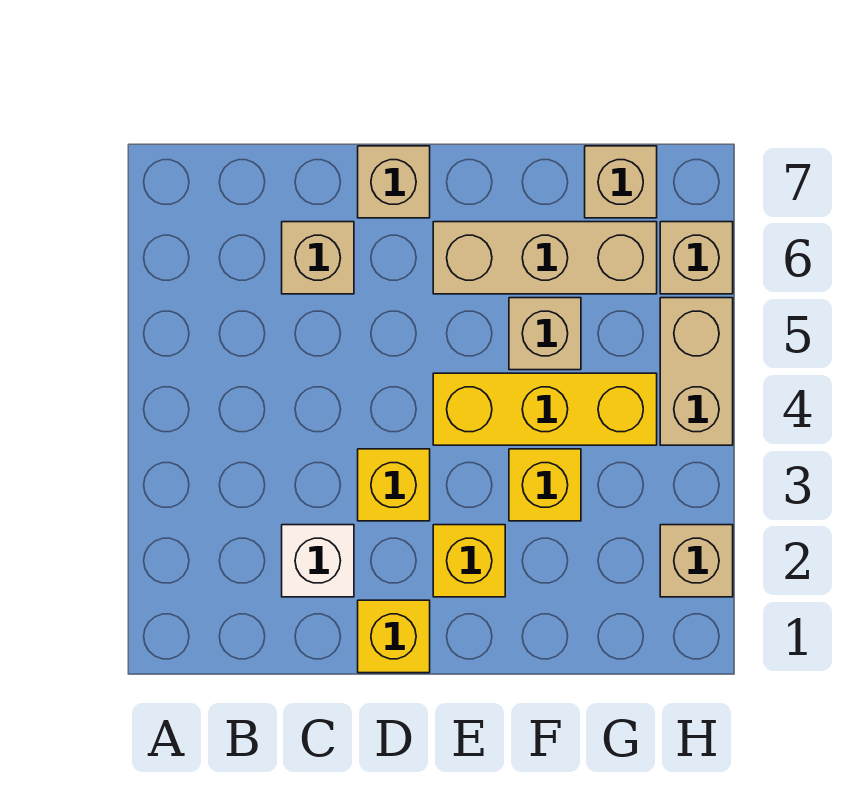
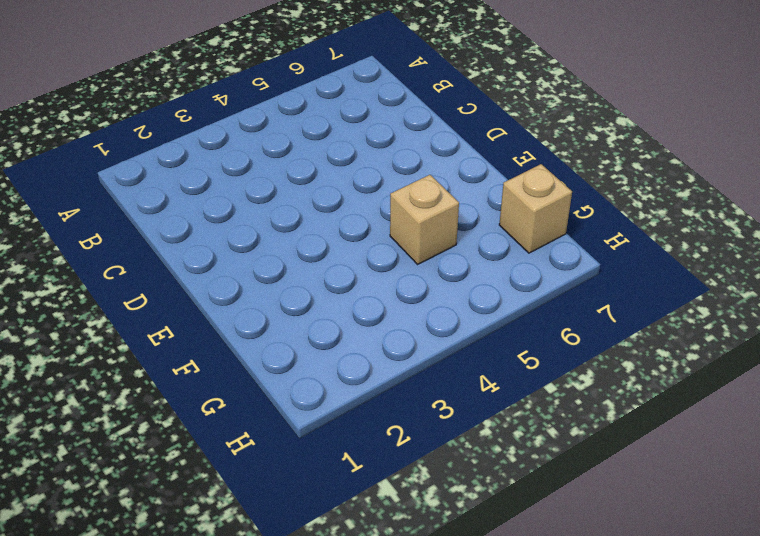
none -> white 1x1 brick [282,525,354,597]
none -> tan 1x1 brick [282,222,354,294]
none -> yellow 1x1 brick [358,600,430,673]

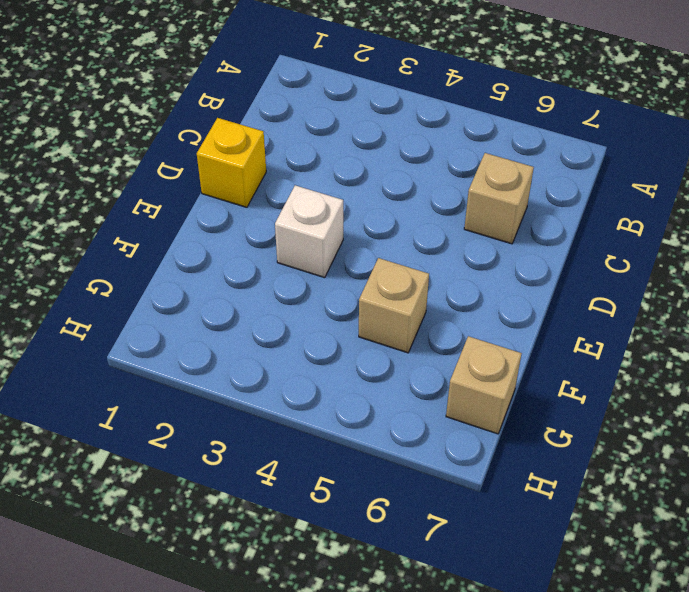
white 1x1 brick [275,185,343,278] -> white 1x1 brick moved to [282,525,354,597]
none -> yellow 1x1 brick [358,449,430,521]
none -> tan 1x1 brick [358,146,430,218]
none -> yellow 1x1 brick [433,525,505,597]

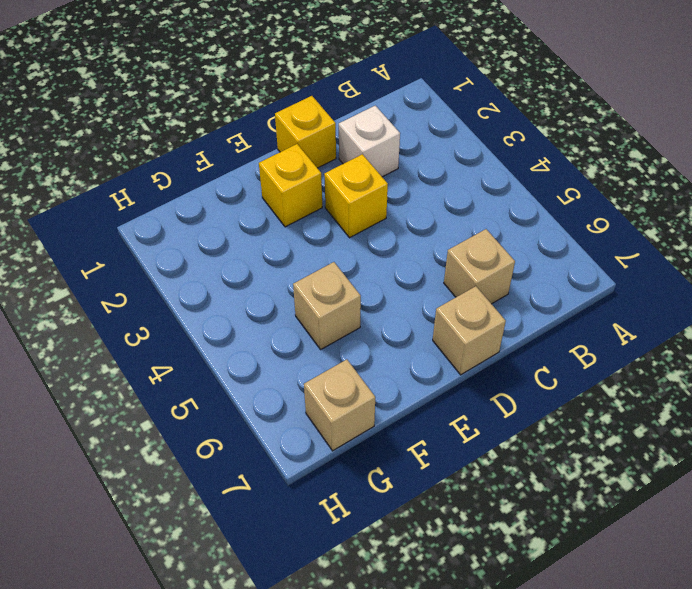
none -> yellow 1x3 brick [433,373,657,445]
none -> tan 1x3 brick [433,222,657,294]
none -> yellow 1x1 brick [509,449,581,521]

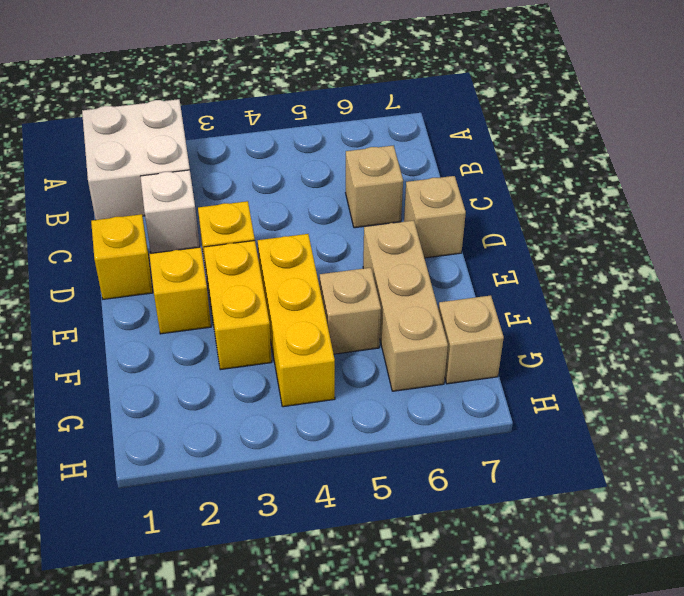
white 2x2 brick [82,99,190,220] -> none
yellow 1x2 brick [204,241,272,370] -> yellow 1x1 brick [509,449,581,521]
none -> tan 1x1 brick [660,525,733,597]
none -> tan 1x2 brick [660,298,733,445]
none -> tan 1x1 brick [660,222,733,294]

